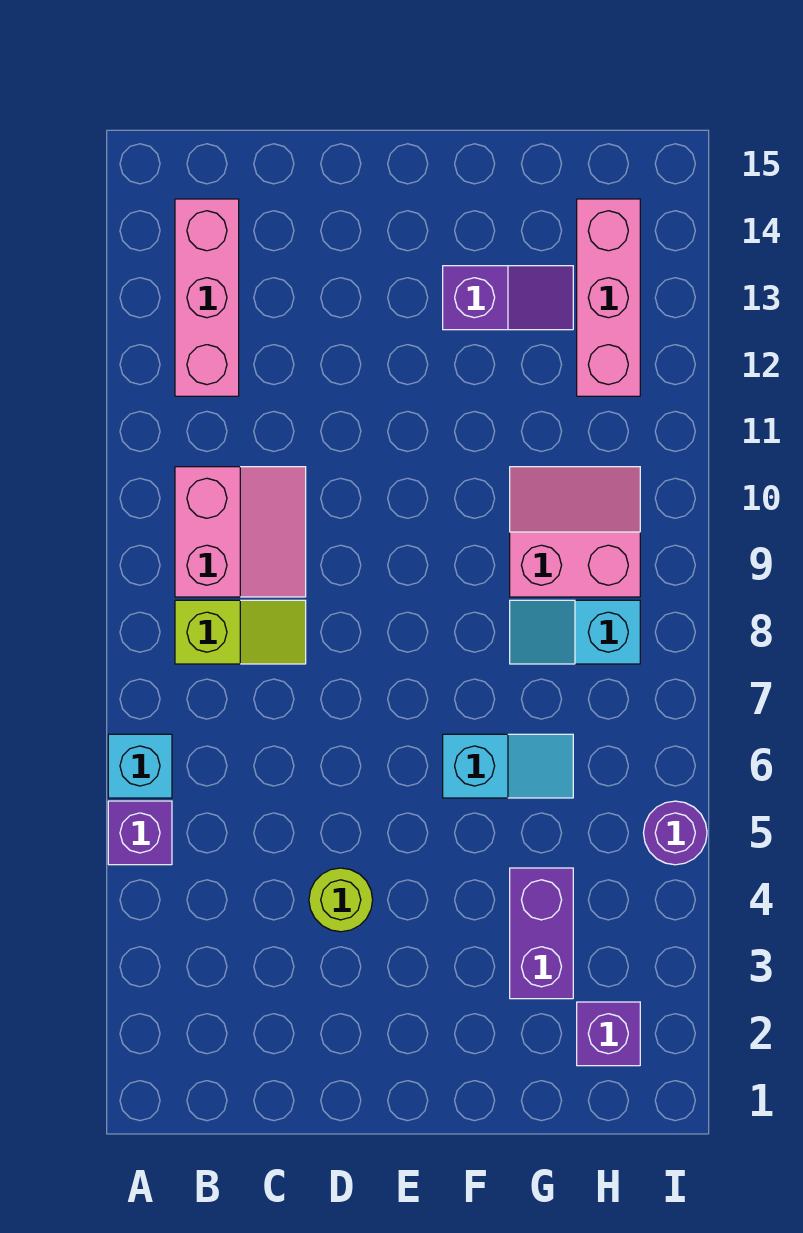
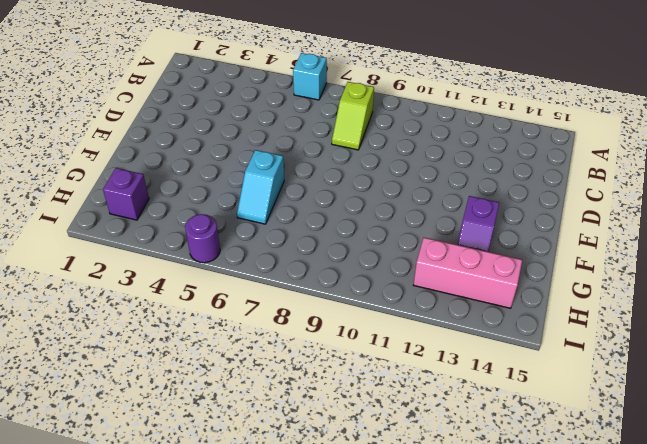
none -> purple 1x1 brick [108,801,172,865]
none -> pink 2x2 slope [175,467,306,597]
none -> pink 1x3 brick [175,199,239,396]

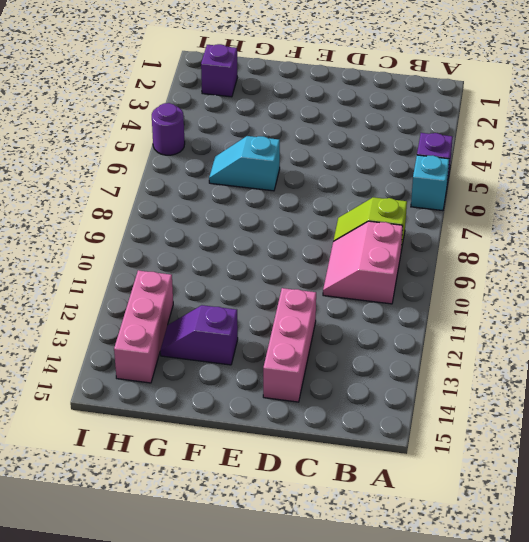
pink 1x3 brick [263,288,316,402] -> pink 1x3 brick moved to [175,199,239,396]
none -> lime 1x1 round brick [309,868,373,932]
none -> purple 1x2 brick [510,868,573,999]
none -> cyan 1x2 slope [510,600,640,664]

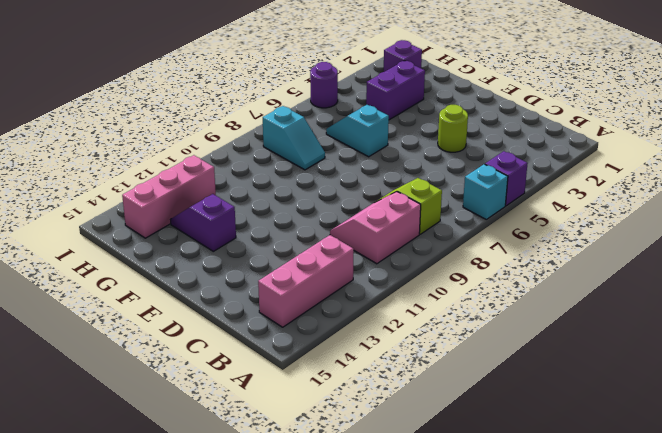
none -> pink 2x2 slope [510,467,640,597]

